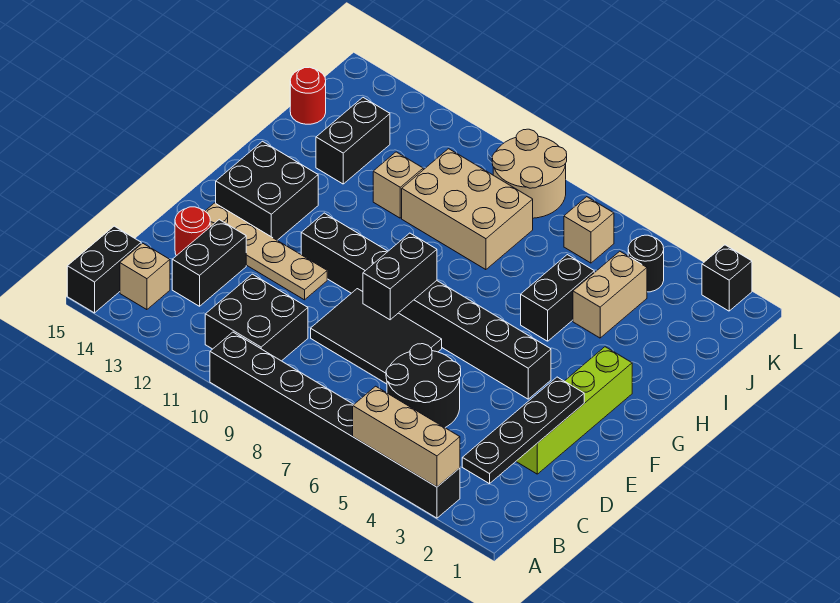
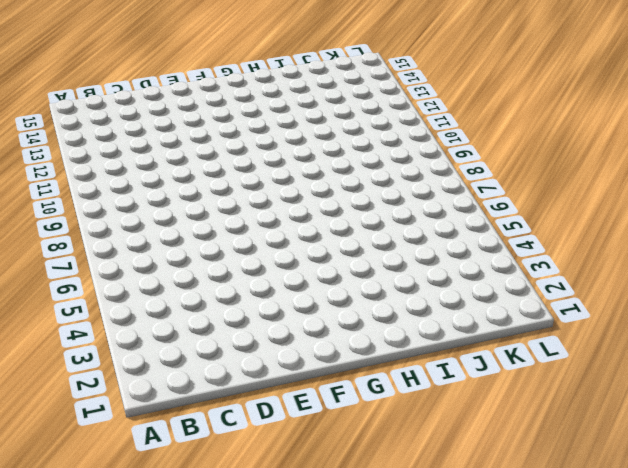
none -> black 1x8 brick [210,332,460,518]
none -> black 1x2 brick [67,226,141,313]
none -> black 2x2 brick [205,274,308,361]

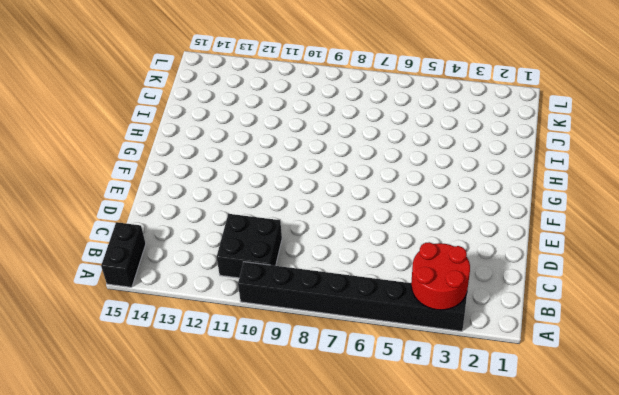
red 2x2 round brick [411,242,470,310] -> tan 1x3 brick [353,386,460,487]
none -> tan 1x1 brick [120,243,170,310]
none -> black 2x2 round brick [386,344,461,427]
none -> black 1x2 brick [172,220,246,306]

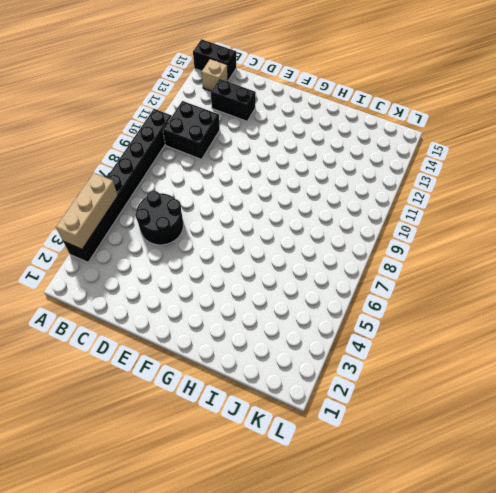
none -> lime 1x4 brick [516,347,632,474]
none -> black 2x3 tile [311,289,442,384]
none -> red 1x1 round brick [175,207,210,256]

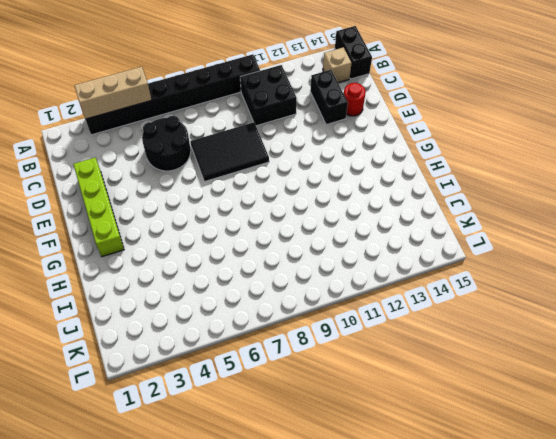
none -> tan 1x4 plate [205,203,327,300]
none -> black 1x8 brick [301,213,551,399]
none -> black 2x2 brick [216,141,318,240]

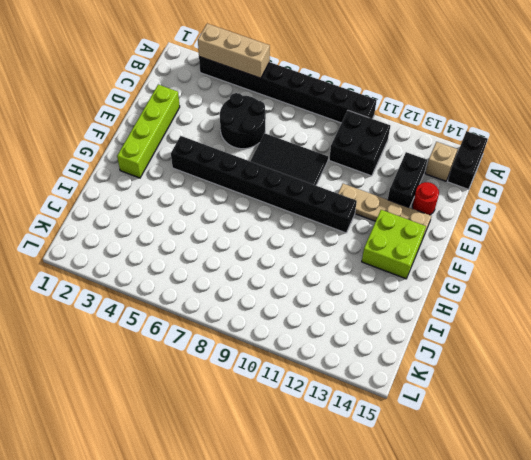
lime 2x2 brick [362,210,426,279] -> black 2x2 brick [216,141,318,240]
none -> black 1x2 brick [521,255,594,341]
none -> tan 1x2 brick [573,251,647,338]
none -> tan 2x3 brick [402,149,533,270]

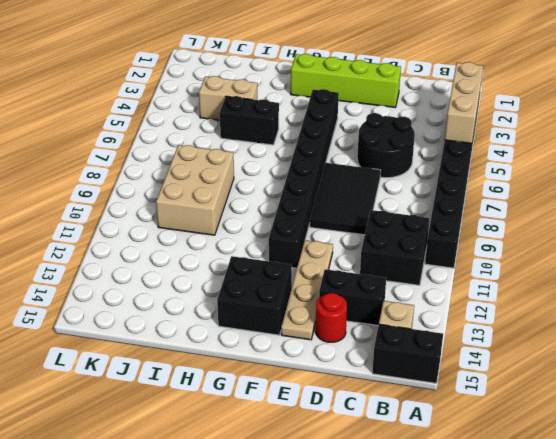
none -> tan 1x1 brick [373,152,423,218]
none -> black 1x2 brick [316,98,390,184]
none -> red 1x1 round brick [290,67,326,124]

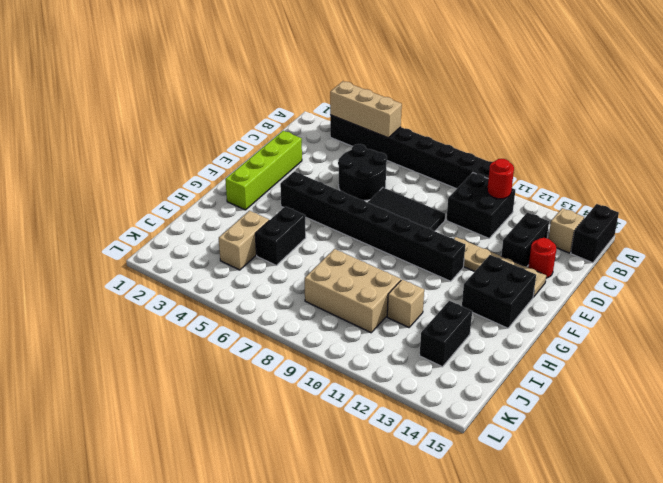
red 1x1 round brick [487,159,514,199] -> red 1x1 round brick moved to [290,67,326,124]
none -> black 1x1 round brick [628,235,664,292]
none -> tan 1x1 brick [564,197,614,263]
none -> tan 2x2 round brick [492,129,567,218]

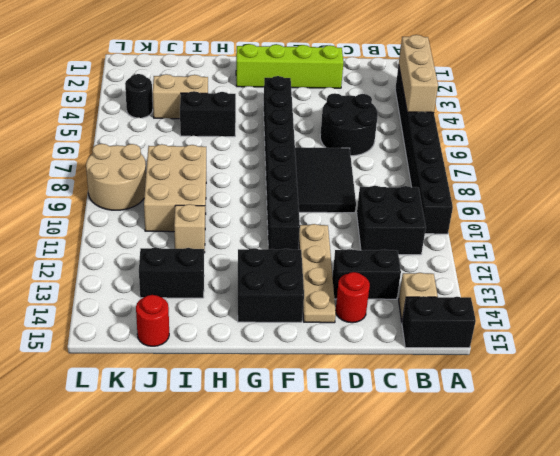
none -> tan 1x1 brick [564,197,614,263]
none -> black 1x1 brick [702,245,752,311]
none -> black 1x4 plate [462,377,584,484]

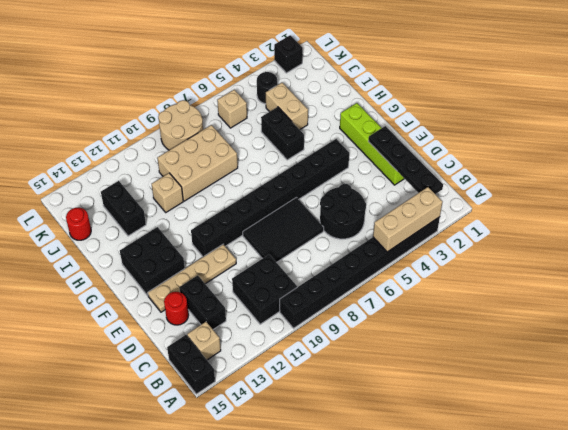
none -> black 1x2 brick [363,233,437,320]

